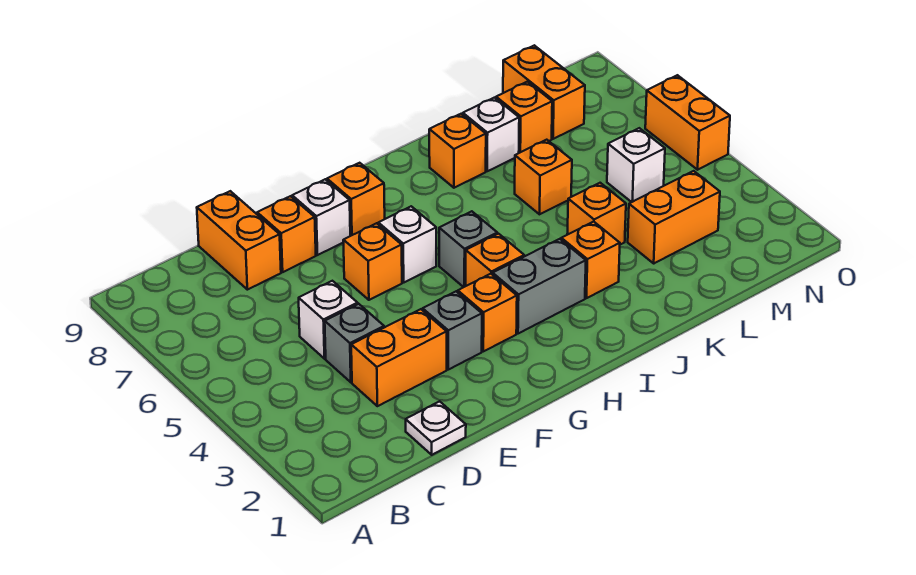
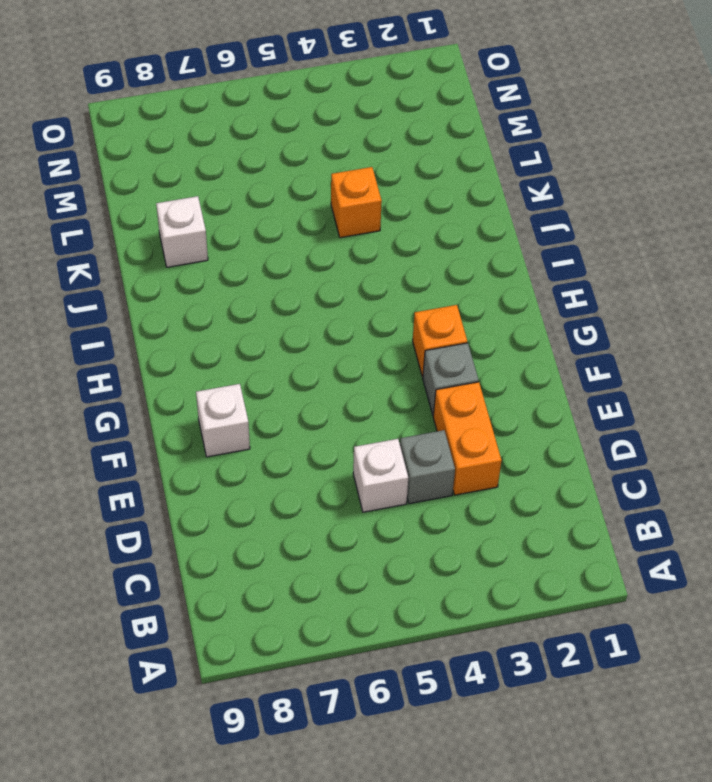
none -> white 1x1 plate [406,401,466,455]
none -> orange 1x2 brick [197,191,281,290]
none -> orange 1x1 brick [257,196,316,272]

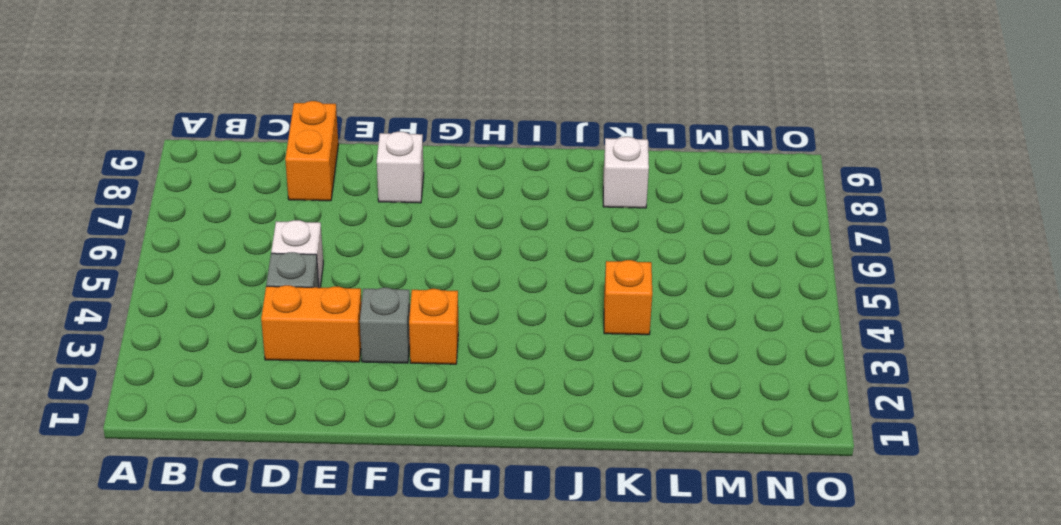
none -> white 1x1 plate [406,401,466,455]
none -> orange 1x1 brick [257,196,316,272]
none -> orange 1x1 brick [343,223,402,300]

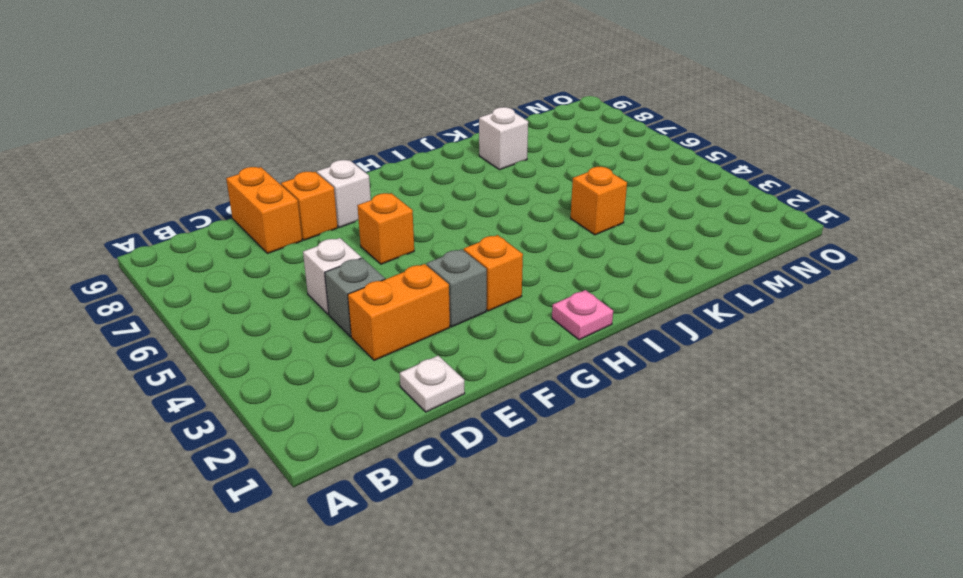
pink 1x1 plate [552,290,613,340] -> none
none -> white 1x1 brick [378,206,436,282]
none -> orange 1x1 brick [327,163,385,236]
none -> grey 1x2 brick [493,239,586,334]

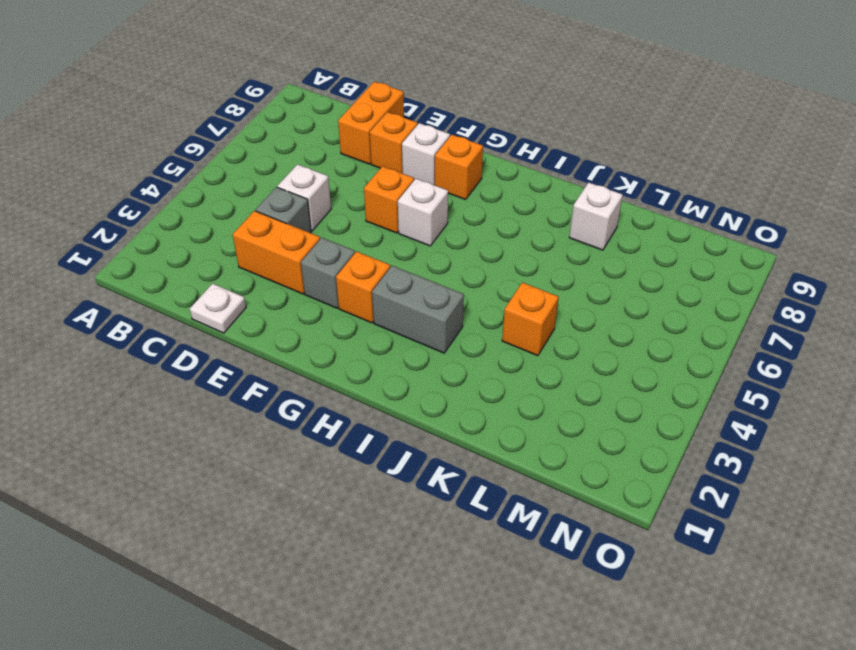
none -> orange 1x1 brick [466,234,524,286]
none -> grey 1x1 brick [439,211,497,287]
none -> orange 1x1 brick [561,222,620,298]

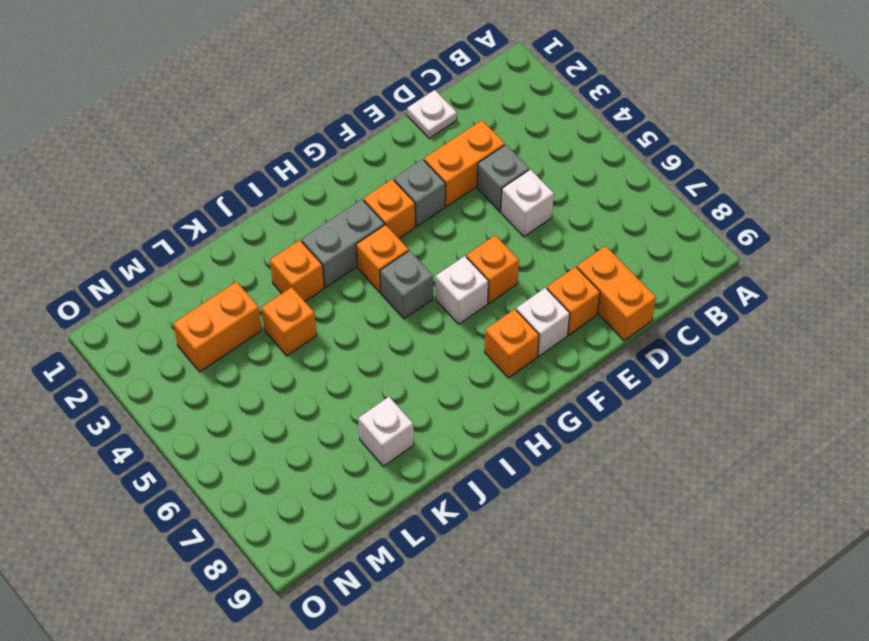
none -> orange 1x1 brick [429,114,486,188]
none -> orange 1x1 brick [515,140,572,214]
none -> orange 1x1 brick [496,82,552,153]

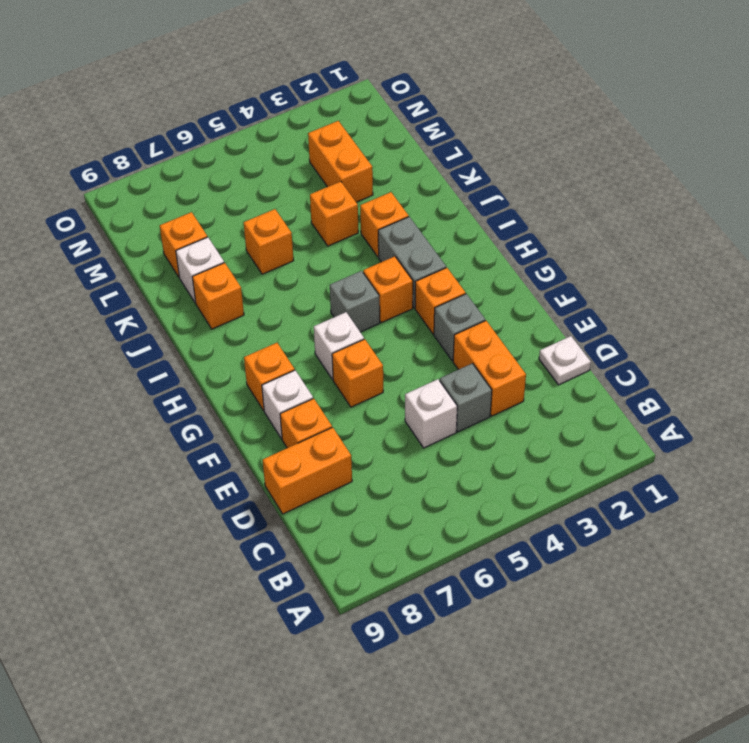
none -> white 1x1 brick [607,128,665,202]
none -> orange 1x2 brick [503,45,585,139]
none -> orange 1x2 brick [645,75,730,170]

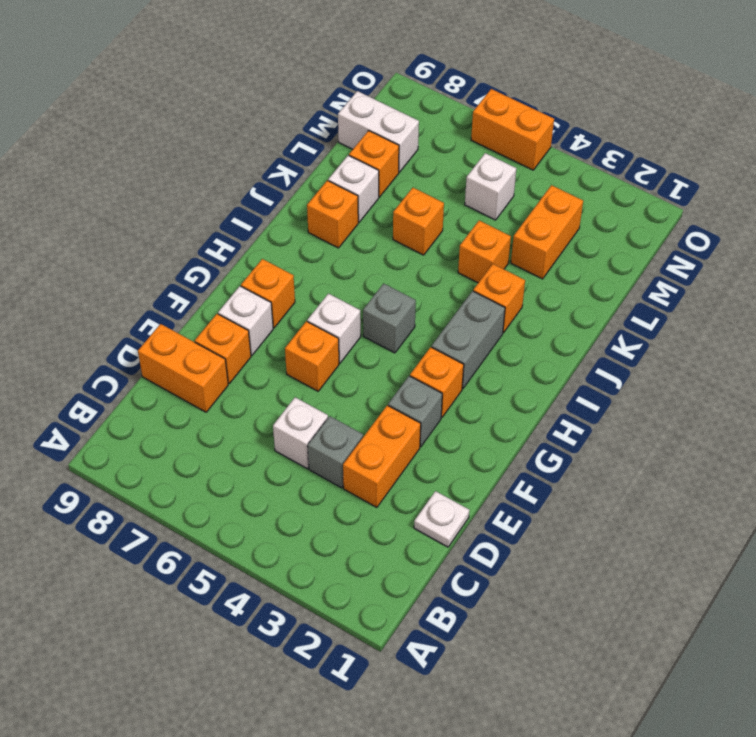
white 1x2 brick [338,91,419,172] -> orange 1x2 brick [503,45,585,139]
none -> orange 1x1 brick [466,234,524,286]

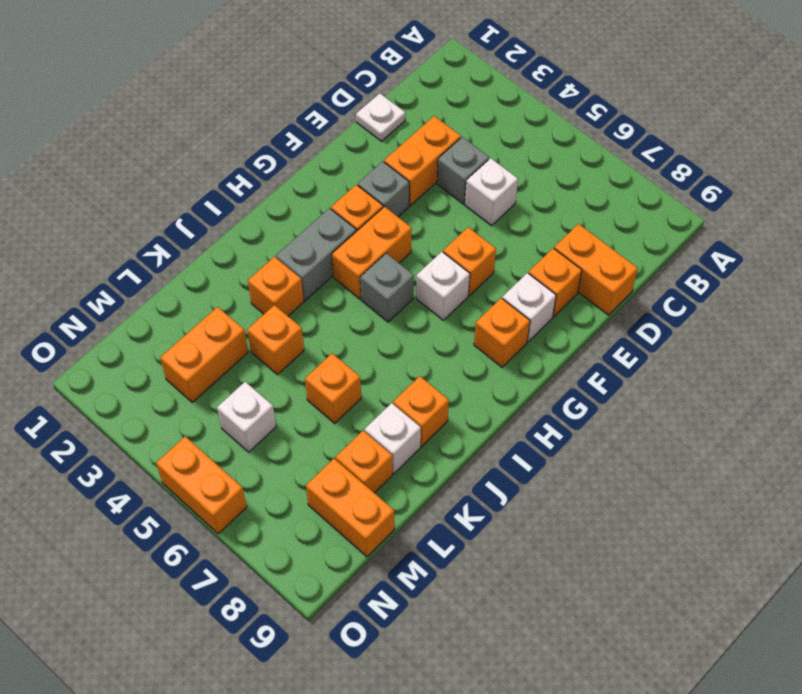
orange 1x2 brick [332,206,412,299] -> orange 1x1 brick [466,234,524,286]

